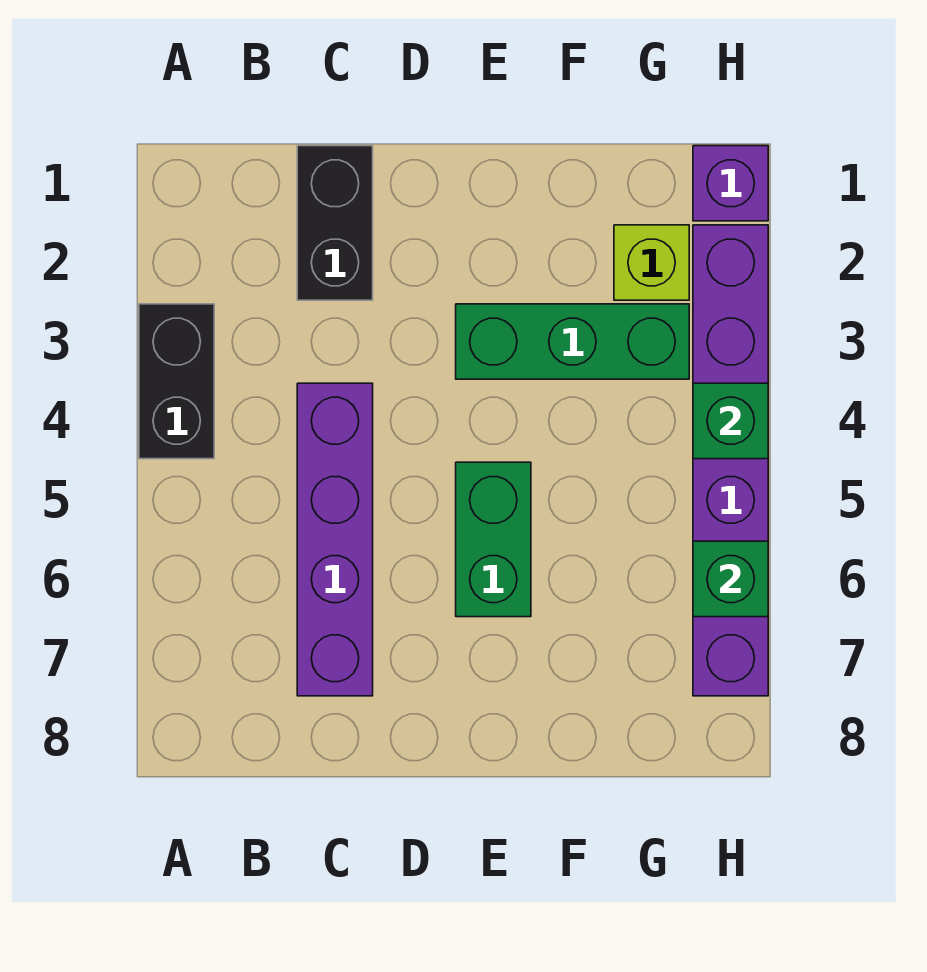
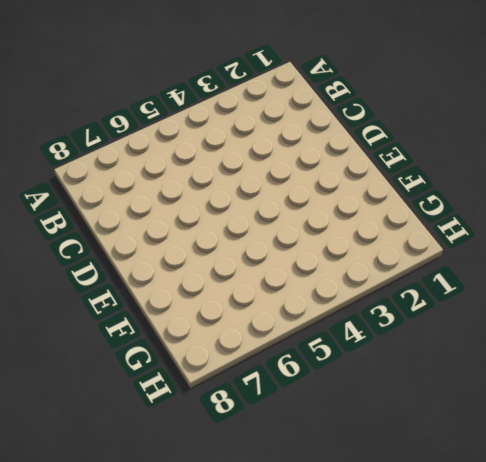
none -> black 1x2 brick [139,304,214,459]
none -> black 1x2 brick [297,146,373,300]

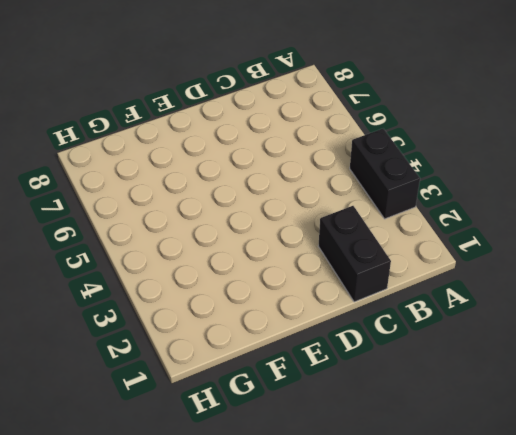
none -> purple 1x4 brick [297,383,373,696]
none -> green 1x3 brick [456,304,689,379]

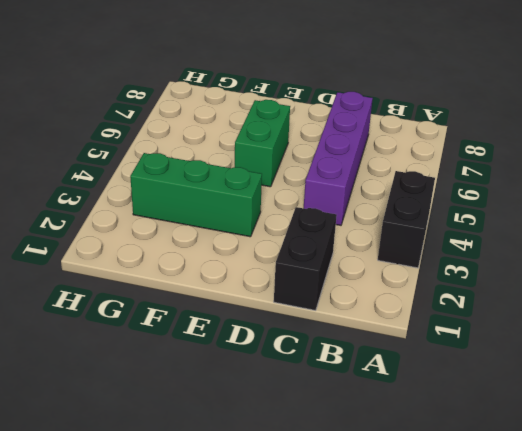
none -> lime 1x1 brick [614,225,689,300]
none -> purple 1x1 brick [693,146,768,221]

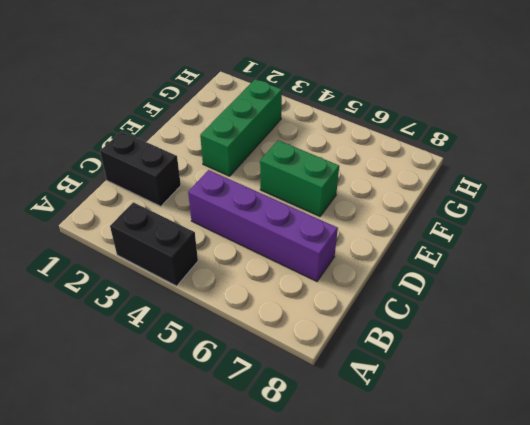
none -> lime 1x1 brick [614,225,689,300]
none -> purple 1x1 brick [693,146,768,221]

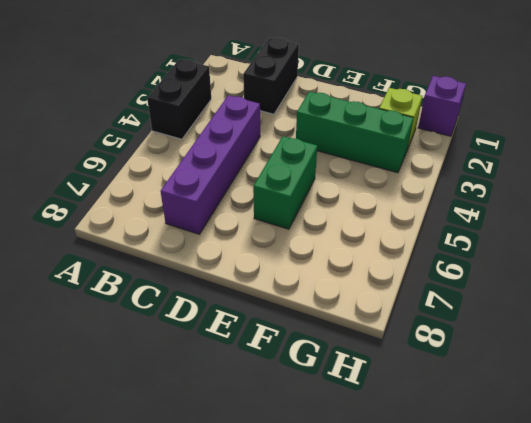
none -> purple 1x6 brick [693,225,768,696]
none -> green 1x1 brick [693,383,768,459]

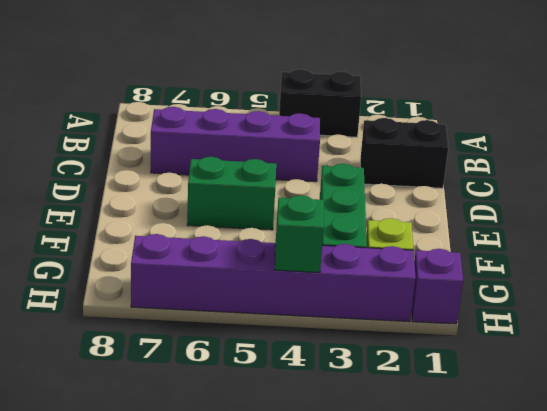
none -> green 1x1 brick [693,541,768,617]

